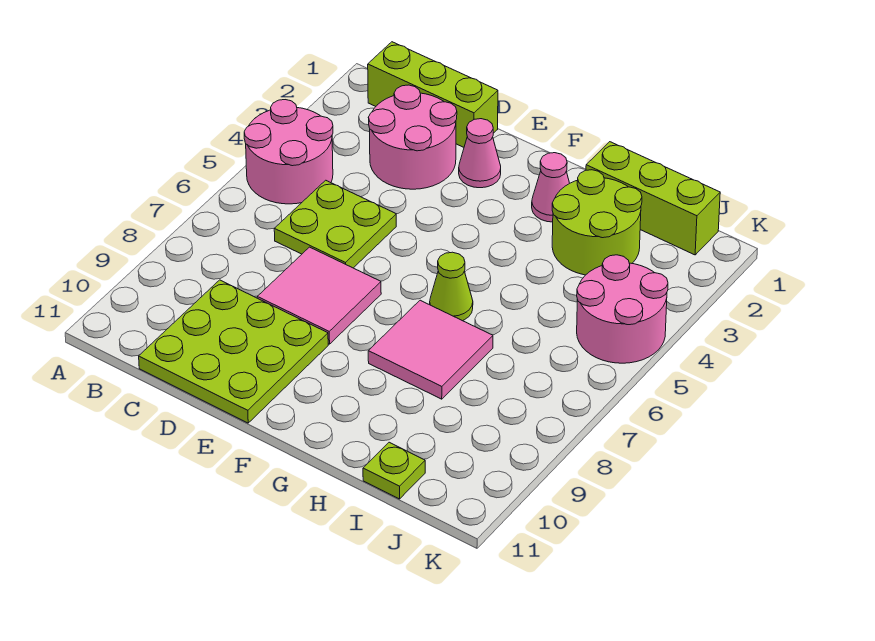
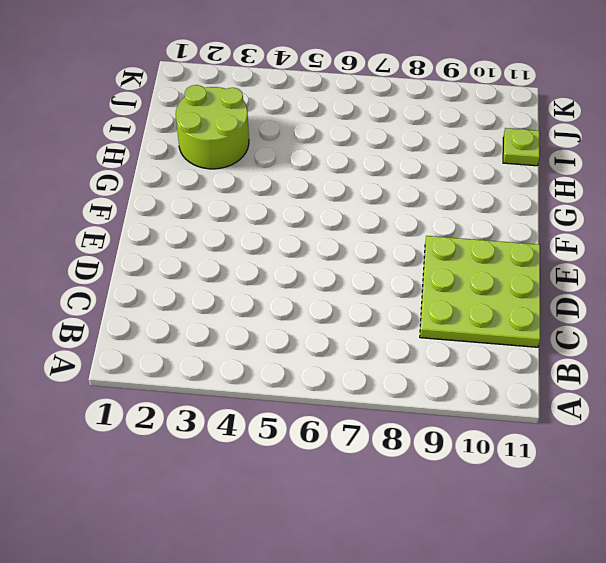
none -> pink 2x2 round brick [244,100,333,204]
none -> lime 1x3 brick [368,42,498,147]
none -> pink 2x2 round brick [368,85,457,189]

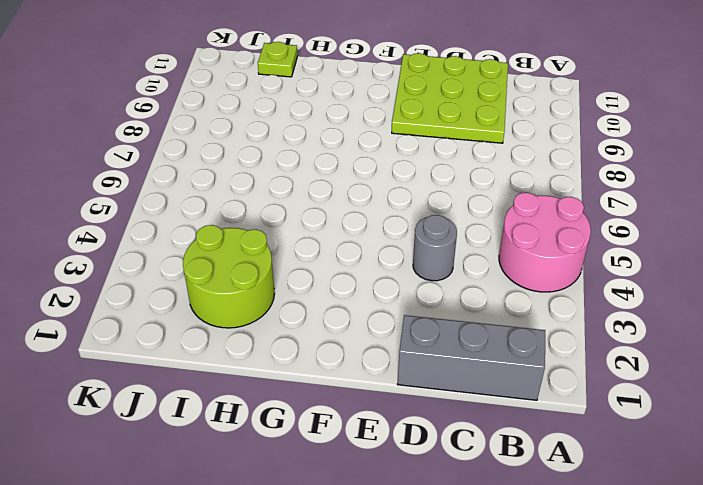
grey 1x3 brick [398,315,545,400] -> lime 1x3 brick [368,42,498,147]
grey 1x1 round brick [413,215,457,281] -> none
none -> pink 2x2 round brick [368,85,457,189]
none -> lime 2x2 plate [274,180,396,268]
none -> pink 2x2 tile [257,247,381,344]

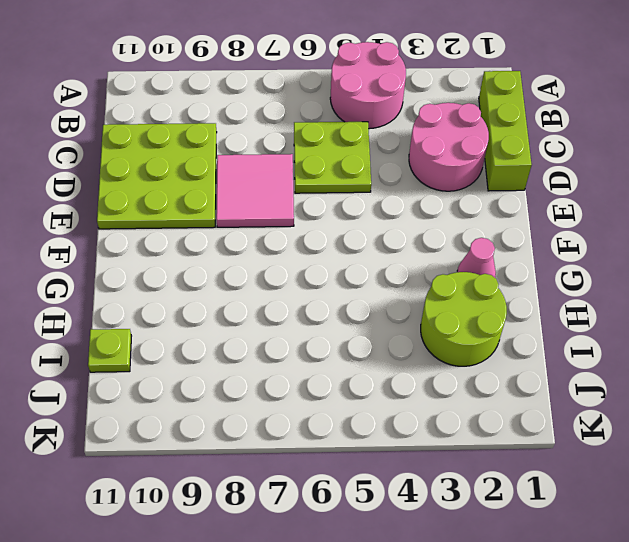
none -> pink 1x1 cone [459,119,501,188]
none -> lime 1x1 cone [430,252,473,321]
none -> pink 2x2 tile [368,300,493,399]

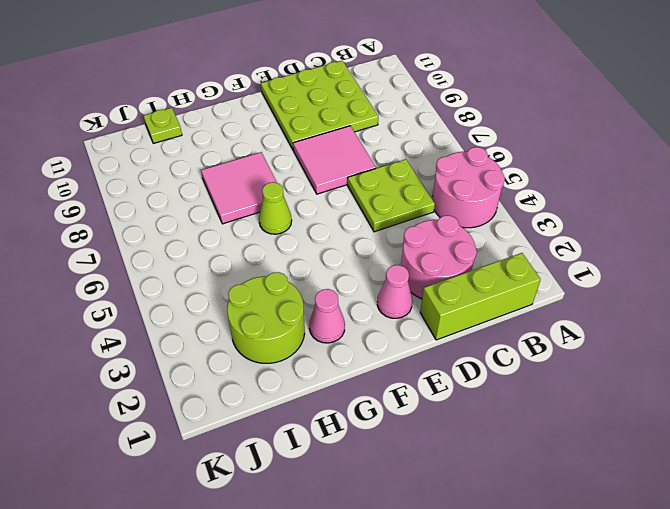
none -> lime 1x3 brick [586,142,720,255]
none -> pink 2x2 round brick [577,255,668,363]

